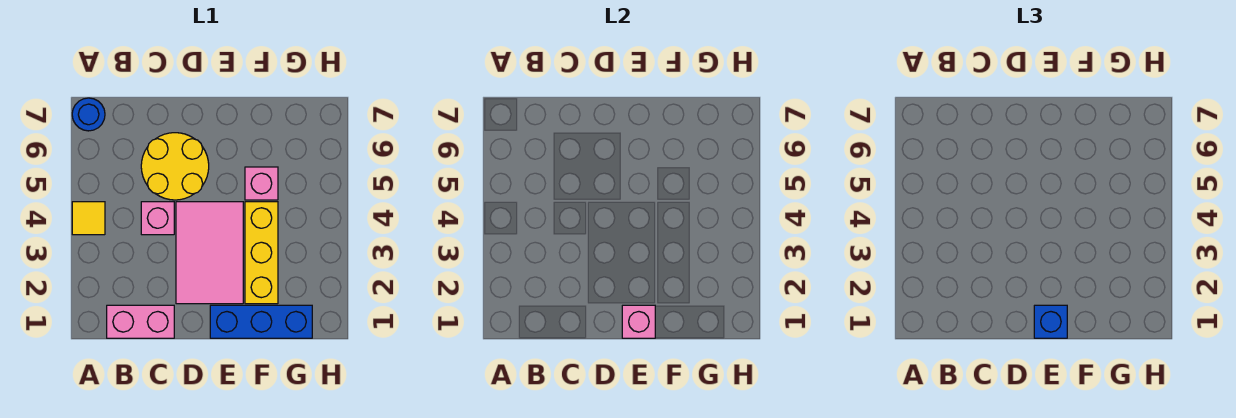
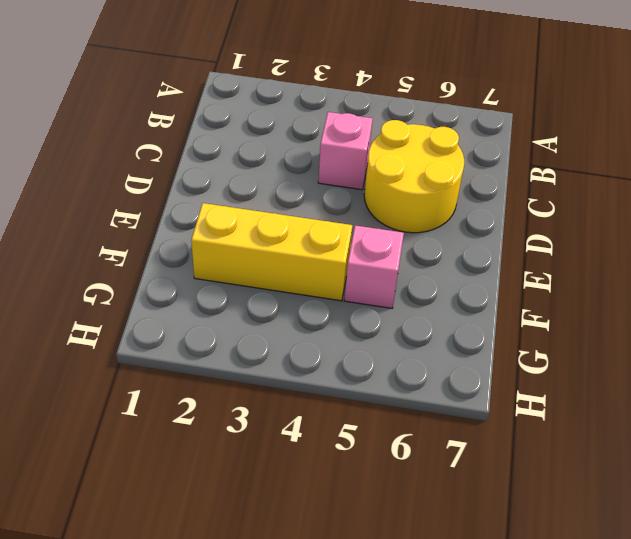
none -> yellow 1x1 tile [72,202,105,235]
none -> blue 1x1 round brick [72,98,105,131]

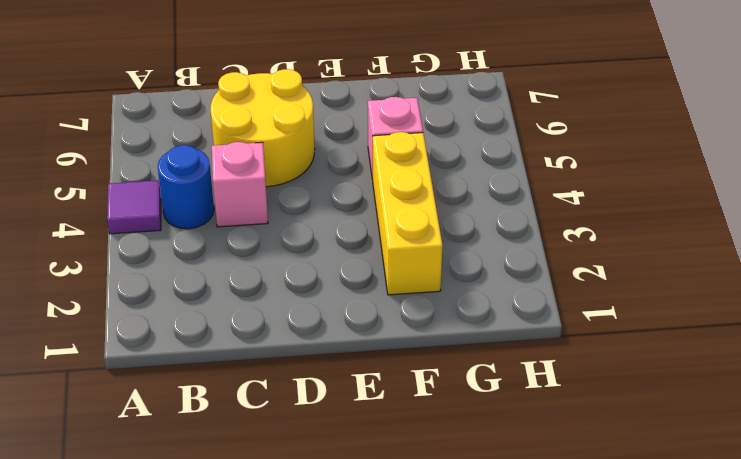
purple 1x1 tile [107,180,161,234] -> yellow 1x1 tile [72,202,105,235]
blue 1x1 round brick [158,145,214,229] -> blue 1x1 round brick moved to [72,98,105,131]
none -> pink 1x2 brick [107,305,174,338]
none -> pink 2x3 tile [176,202,243,304]

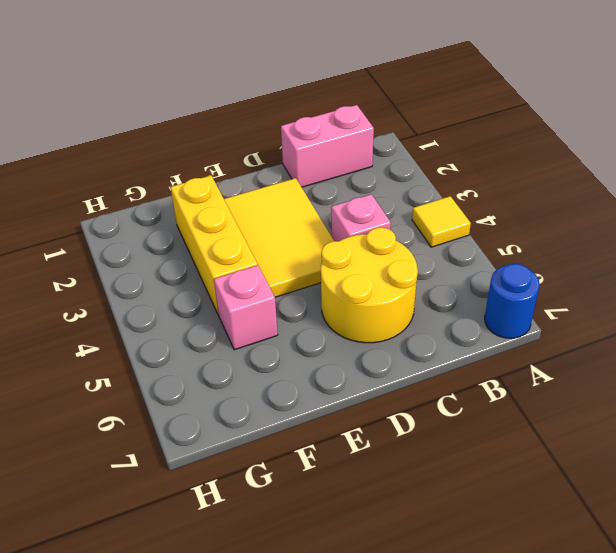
yellow 2x3 tile [224,178,334,297] -> pink 2x3 tile [176,202,243,304]
none -> blue 1x3 brick [210,305,312,338]
none -> pink 1x1 brick [622,305,655,338]

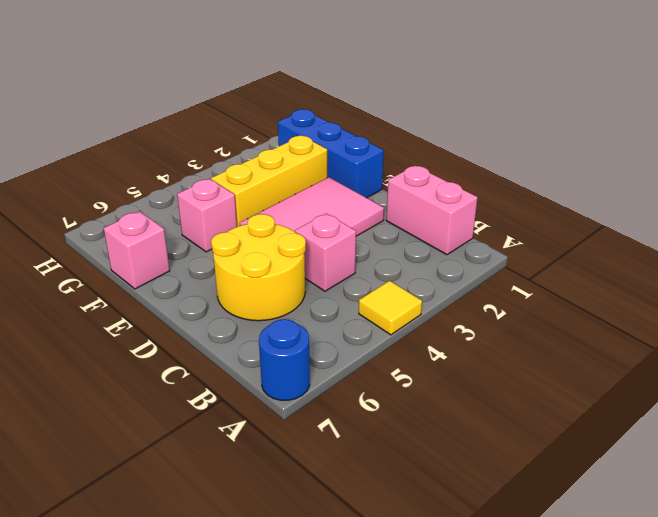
pink 1x1 brick [104,211,170,289] -> pink 1x1 brick moved to [622,305,655,338]
none -> blue 1x1 brick [1034,305,1067,338]

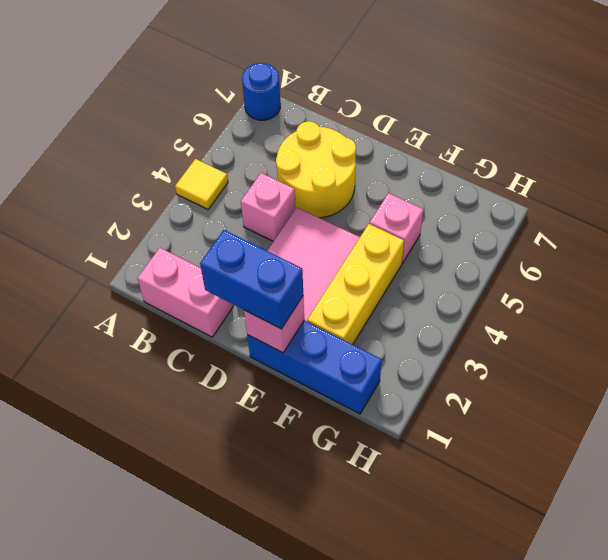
blue 1x2 brick [200,230,303,329] -> blue 1x1 brick [1034,305,1067,338]

